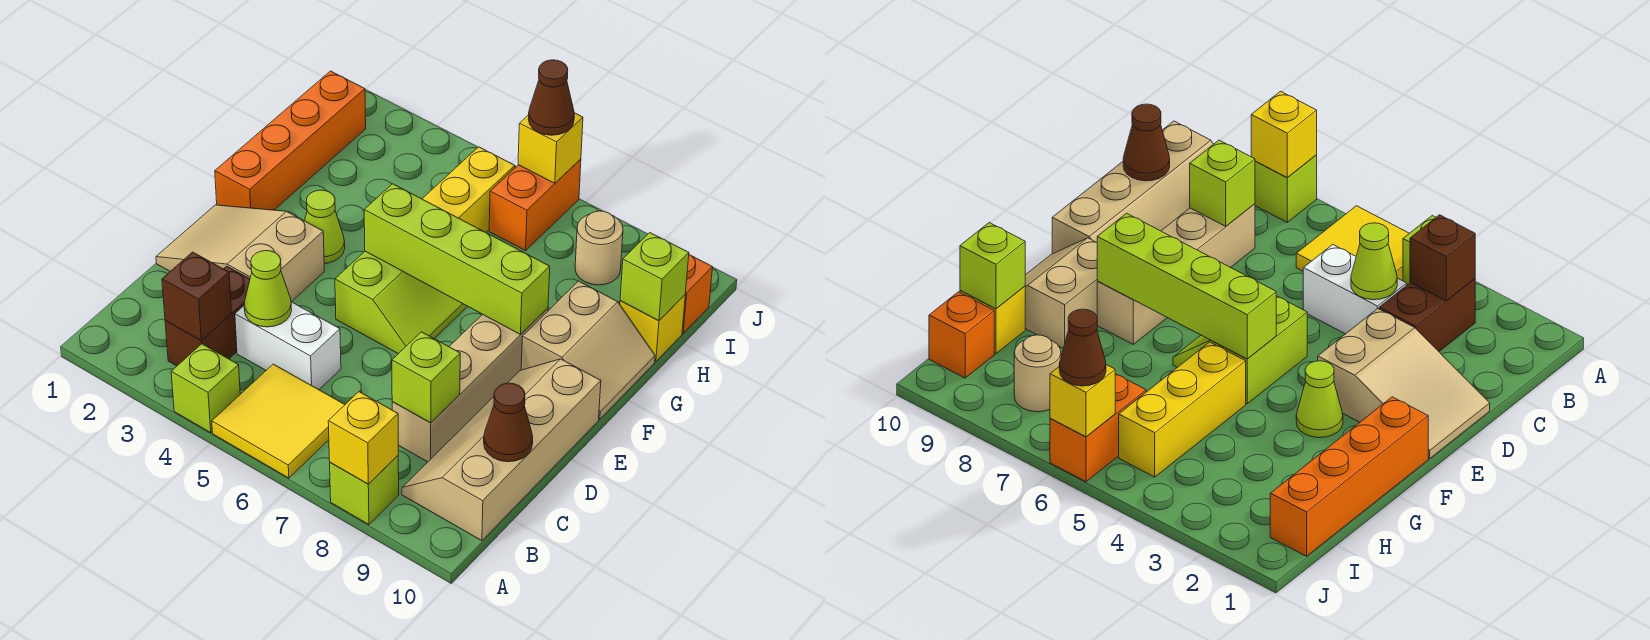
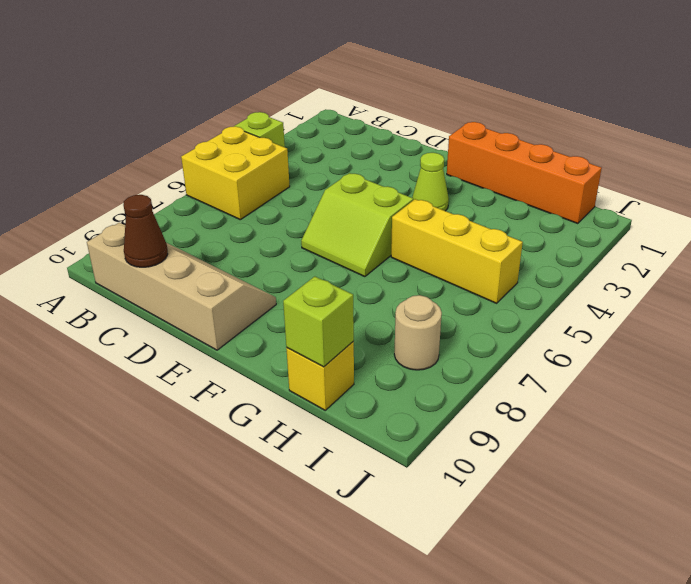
yellow 2x2 brick [181,126,290,220] -> yellow 2x2 tile [212,364,345,478]
none -> lime 1x1 brick [330,456,399,525]
none -> brown 1x2 brick [165,266,250,366]
none -> white 1x2 brick [235,302,341,390]

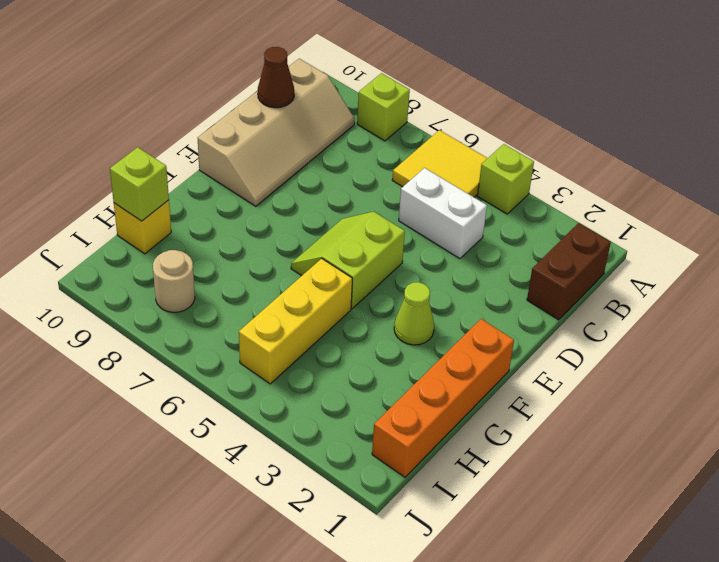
brown 1x2 brick [527,223,611,320] -> brown 1x2 brick moved to [165,266,250,366]
none -> tan 1x4 brick [392,308,548,462]
none -> tan 2x3 slope [156,205,324,302]
none -> tan 2x2 slope [521,281,655,419]

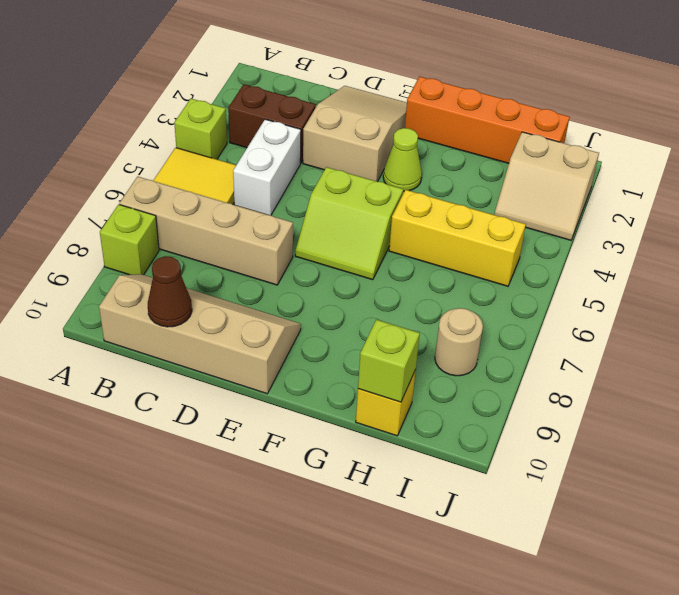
tan 1x4 brick [119,176,293,285] -> tan 1x4 brick moved to [392,308,548,462]
tan 2x2 slope [494,132,599,240] -> tan 2x2 slope moved to [521,281,655,419]
none -> orange 1x2 brick [489,159,581,251]
none -> orange 1x1 brick [682,254,713,333]
none -> yellow 1x1 brick [328,392,398,484]

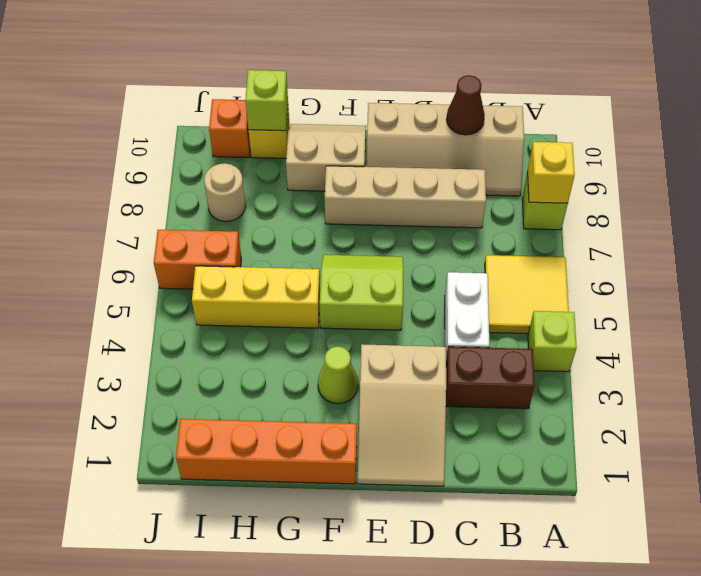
none -> brown 1x1 brick [162,252,232,341]
none -> lime 1x1 cone [244,251,292,327]
none -> lime 1x1 brick [392,332,460,423]

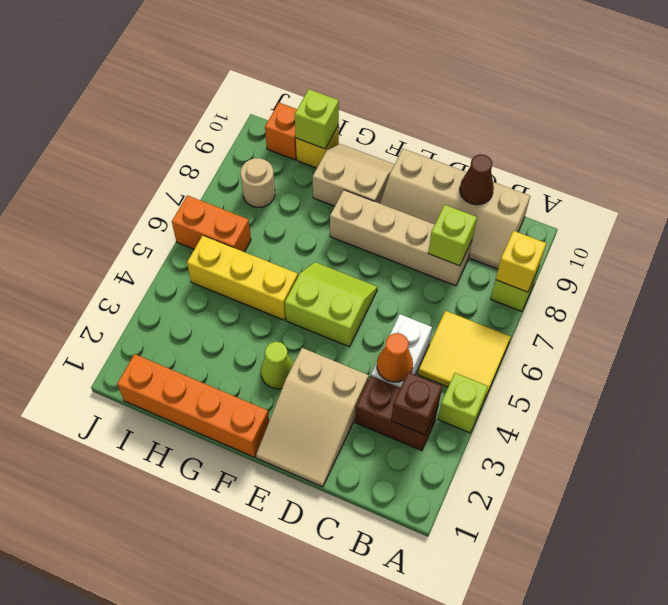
orange 1x1 cone [377,333,413,382] -> lime 1x1 cone [244,251,292,327]
none -> lime 1x4 brick [364,184,550,335]
none -> yellow 1x1 brick [518,113,583,183]
none -> brown 1x1 cone [528,60,574,135]

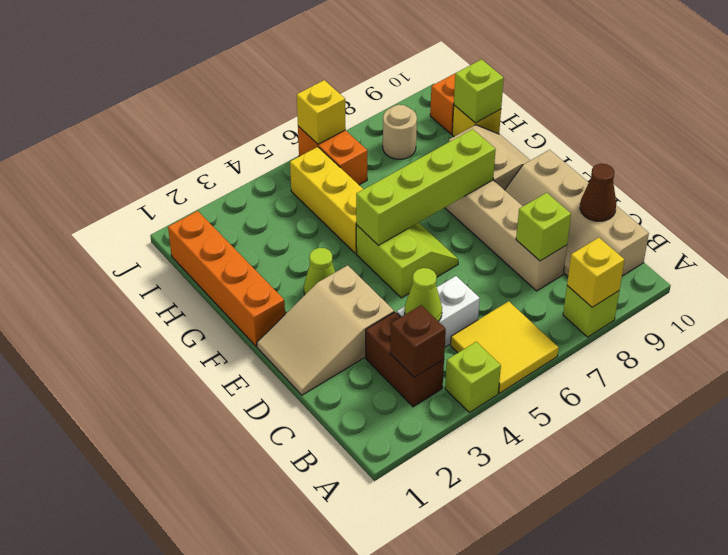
none -> brown 1x1 cone [528,60,574,135]

